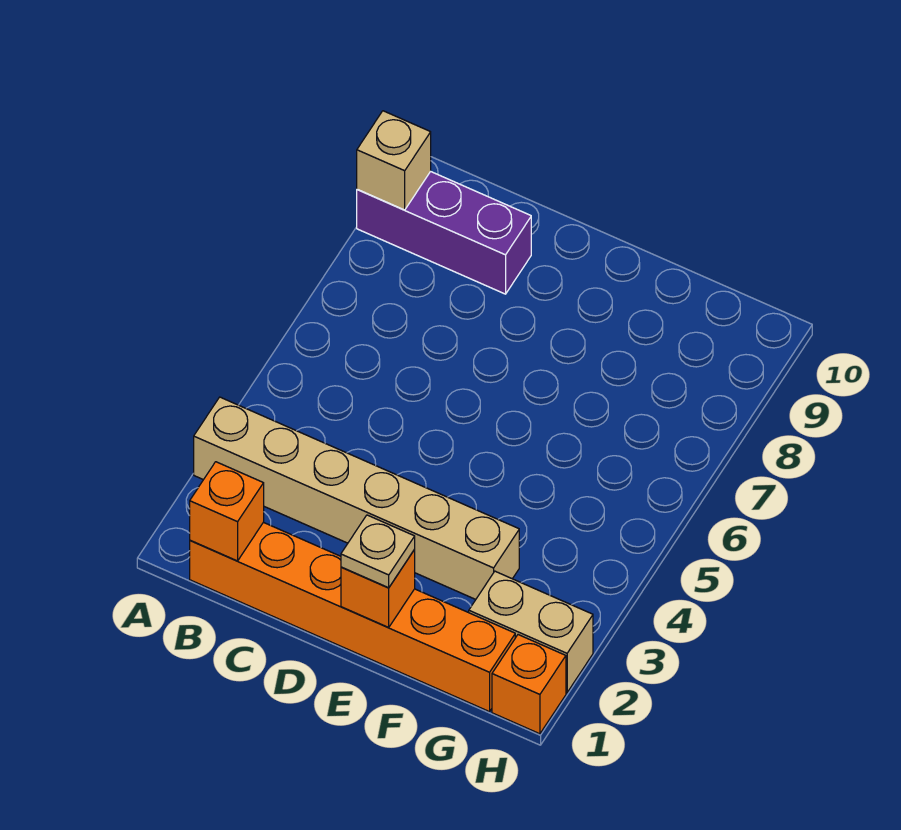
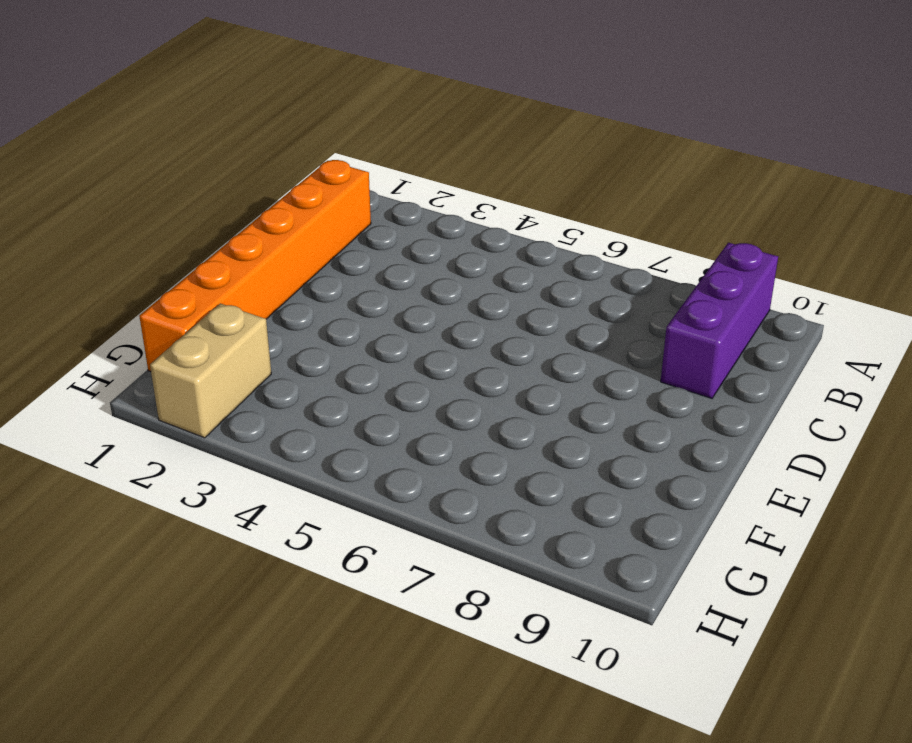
none -> tan 1x6 brick [194,397,519,599]
none -> orange 1x1 brick [492,635,566,734]

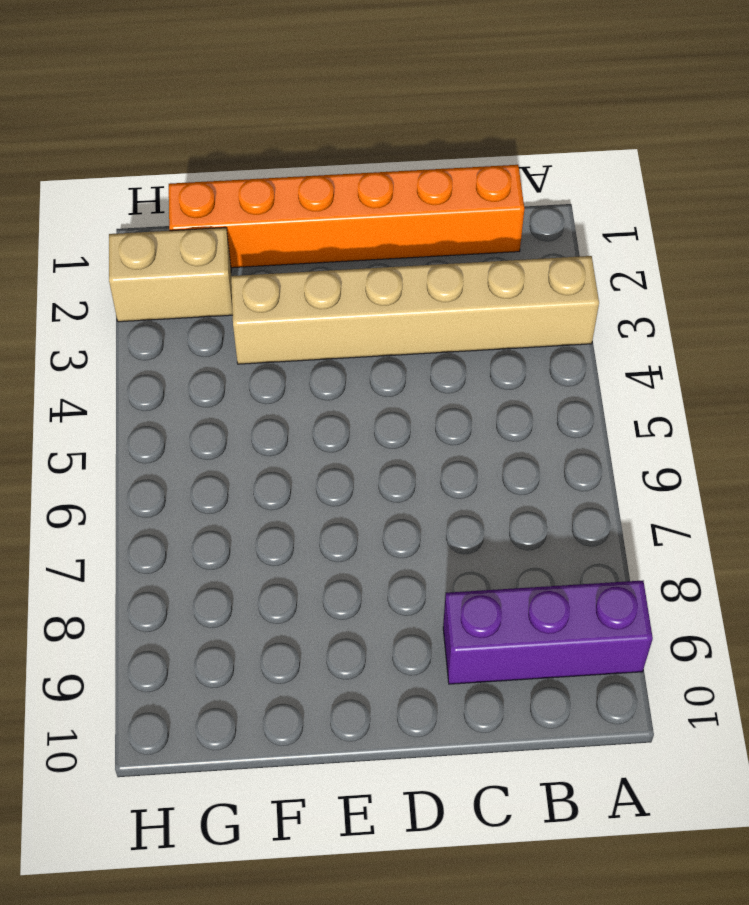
none -> orange 1x1 brick [492,635,566,734]
none -> tan 1x1 brick [357,111,431,210]

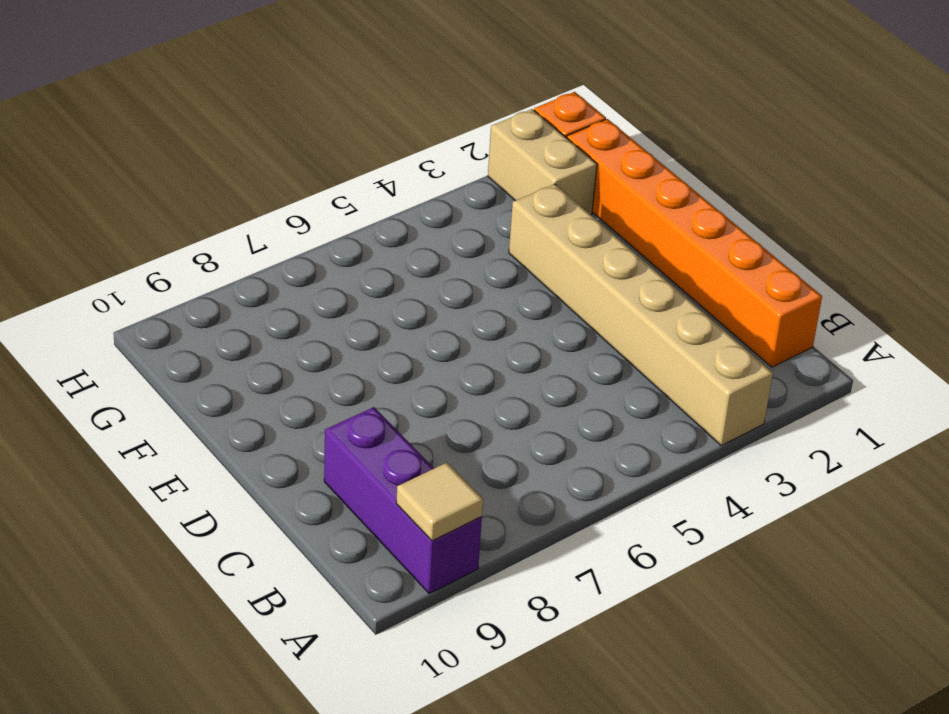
tan 1x1 tile [396,463,483,541] -> tan 1x1 brick [357,111,431,210]
none -> orange 1x1 brick [190,462,264,561]
none -> orange 1x1 brick [341,549,415,628]

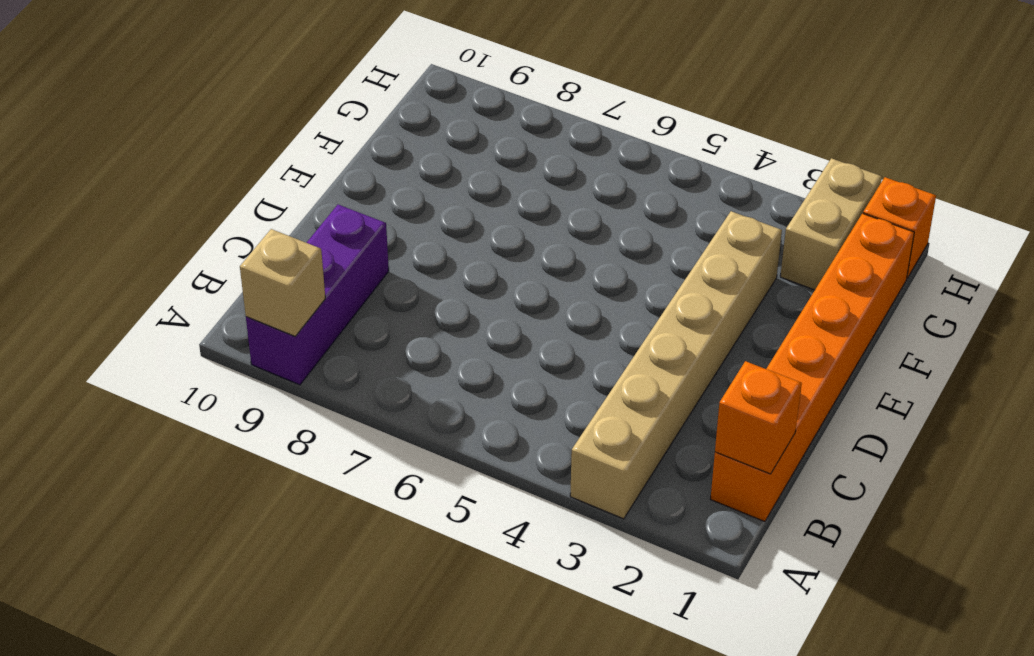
none -> orange 1x1 brick [341,549,415,628]
none -> tan 1x1 plate [341,515,415,588]

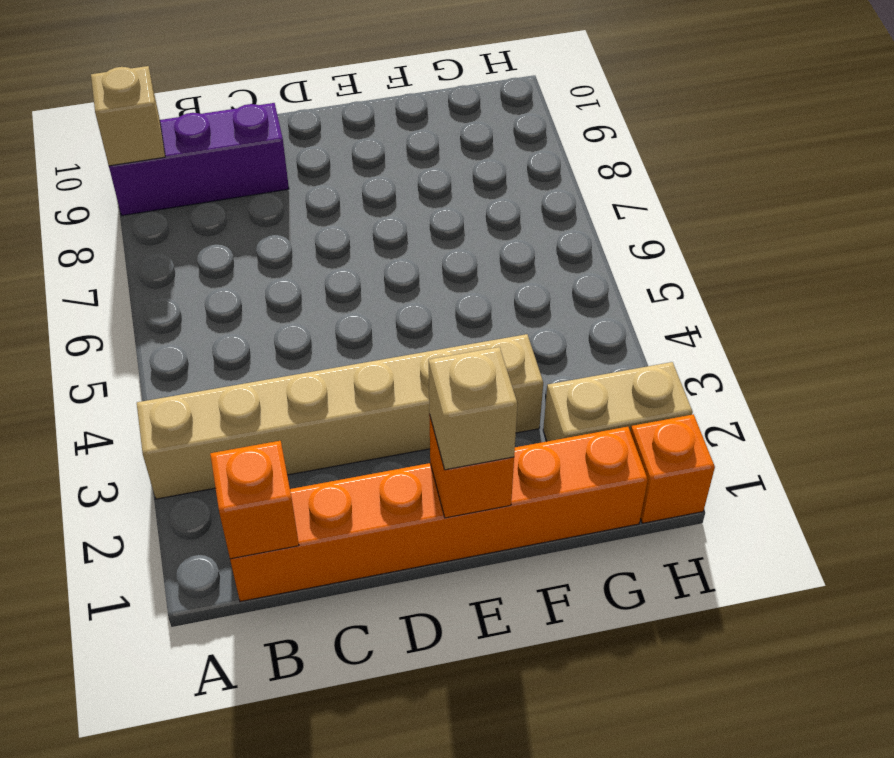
tan 1x1 brick [429,347,518,470] -> tan 1x1 plate [341,515,415,588]

